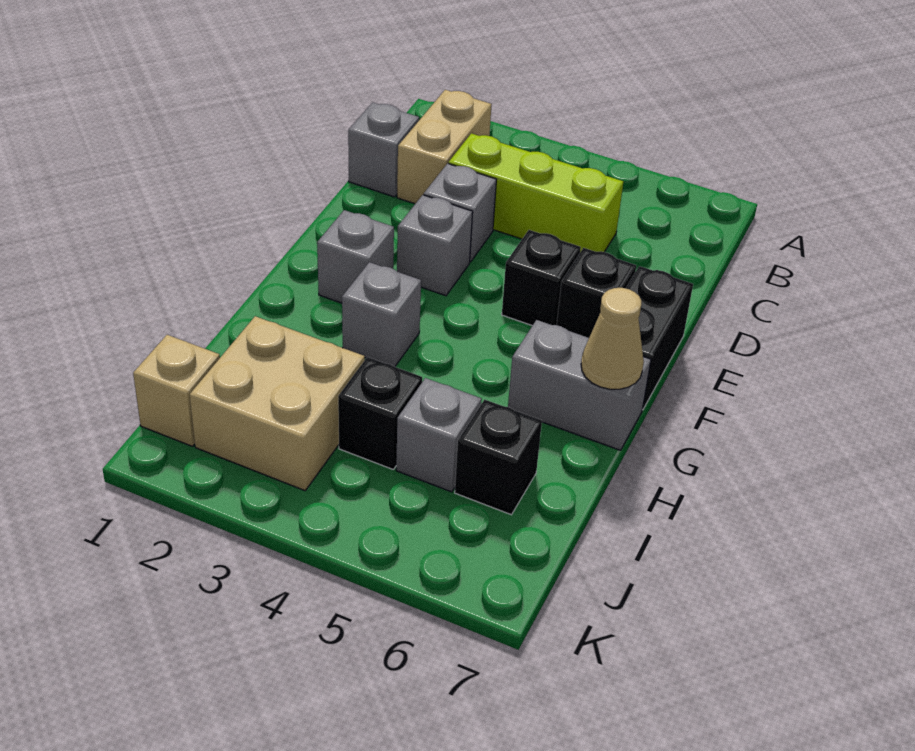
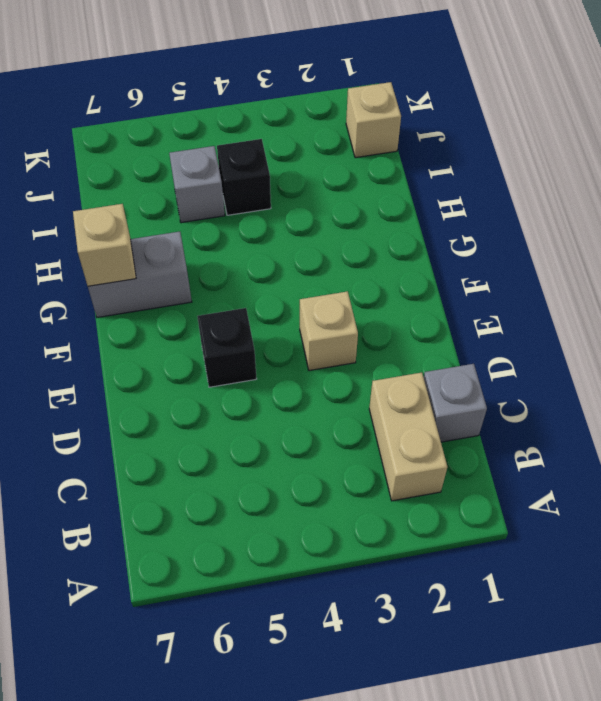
tan 1x1 brick [300,291,358,371] -> grey 1x1 brick [397,195,473,296]
tan 1x1 brick [73,204,136,286] -> tan 1x1 cone [581,288,644,389]
none -> lime 1x3 brick [449,133,623,252]
none -> grey 1x1 brick [424,163,496,262]
none -> black 1x1 brick [557,248,636,338]

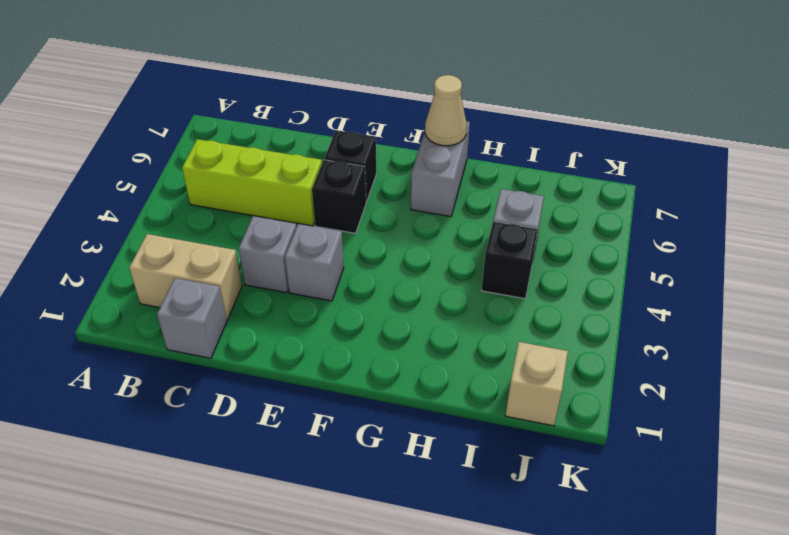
lime 1x3 brick [182,139,322,226] -> lime 1x3 brick turned to [449,133,623,252]
none -> black 1x2 brick [626,266,693,410]
none -> grey 1x1 brick [317,210,394,303]
none -> grey 1x1 brick [342,262,421,367]

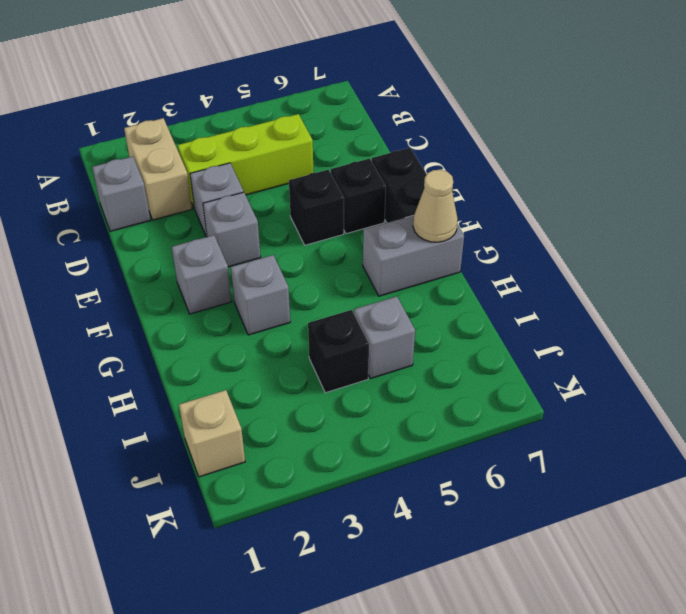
none -> tan 2x2 brick [190,316,365,491]
none -> black 1x1 brick [455,400,542,515]

